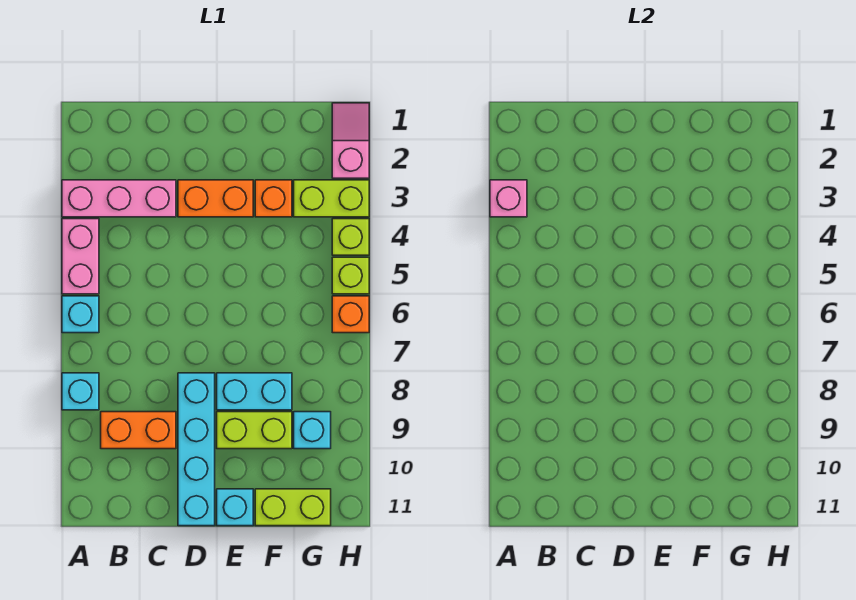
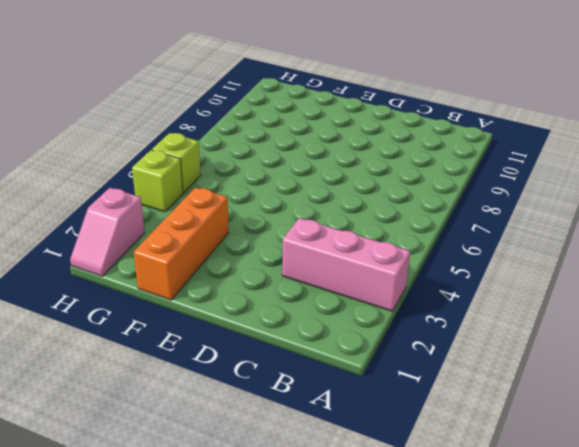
orange 1x3 brick [134,188,229,300] -> orange 1x1 brick [255,180,292,217]
none -> pink 1x2 brick [62,219,99,294]
none -> cyan 1x1 brick [62,296,99,333]
none -> cyan 1x1 brick [62,373,99,410]

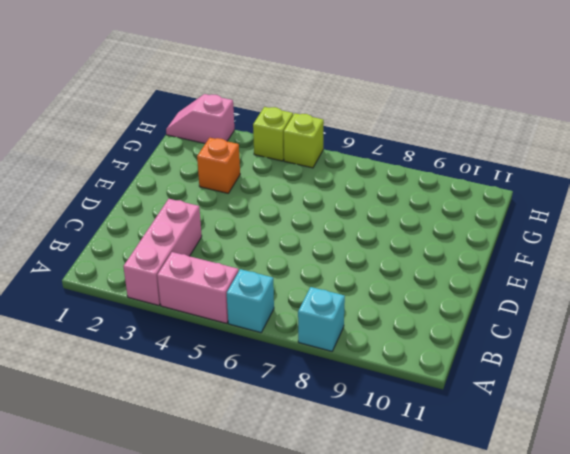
none -> orange 1x2 brick [101,412,176,449]
none -> orange 1x2 brick [178,180,253,217]
none -> cyan 1x4 brick [178,373,215,526]

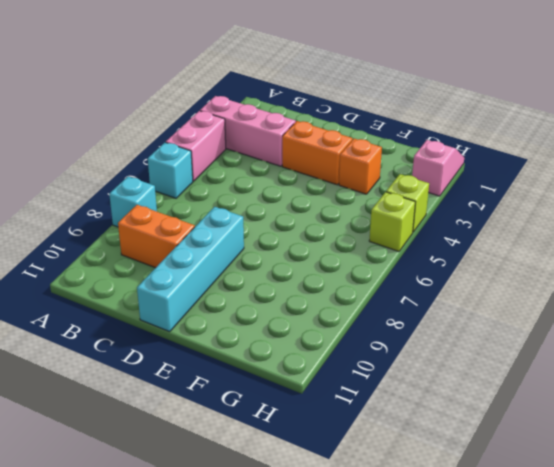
none -> cyan 1x2 brick [217,373,292,410]
none -> lime 1x2 brick [217,412,292,449]
none -> cyan 1x1 brick [217,489,253,526]

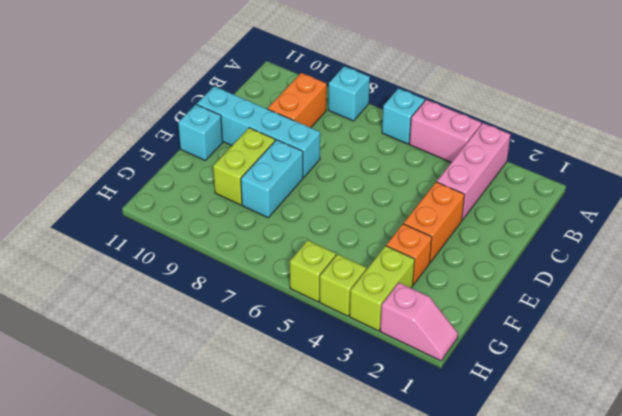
none -> lime 1x2 brick [255,489,331,526]
none -> cyan 1x1 brick [294,412,331,449]
none -> orange 1x1 brick [332,296,369,333]

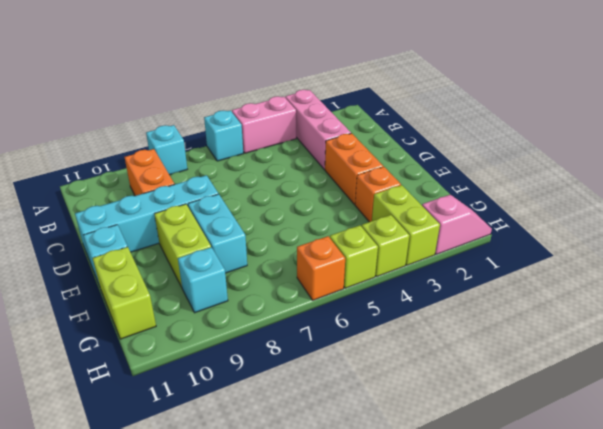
none -> pink 1x1 brick [490,180,527,217]

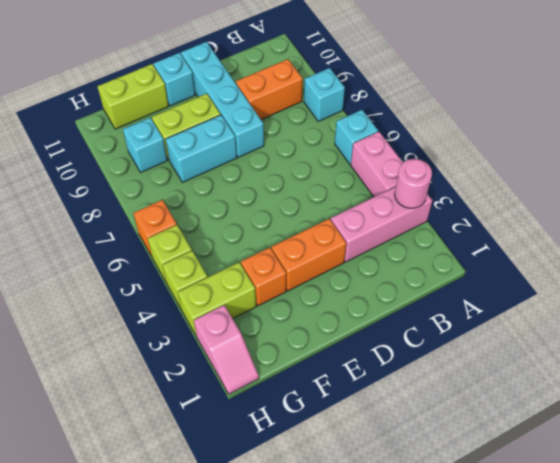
pink 1x1 round brick [395,159,432,208] -> pink 1x1 brick [490,180,527,217]

